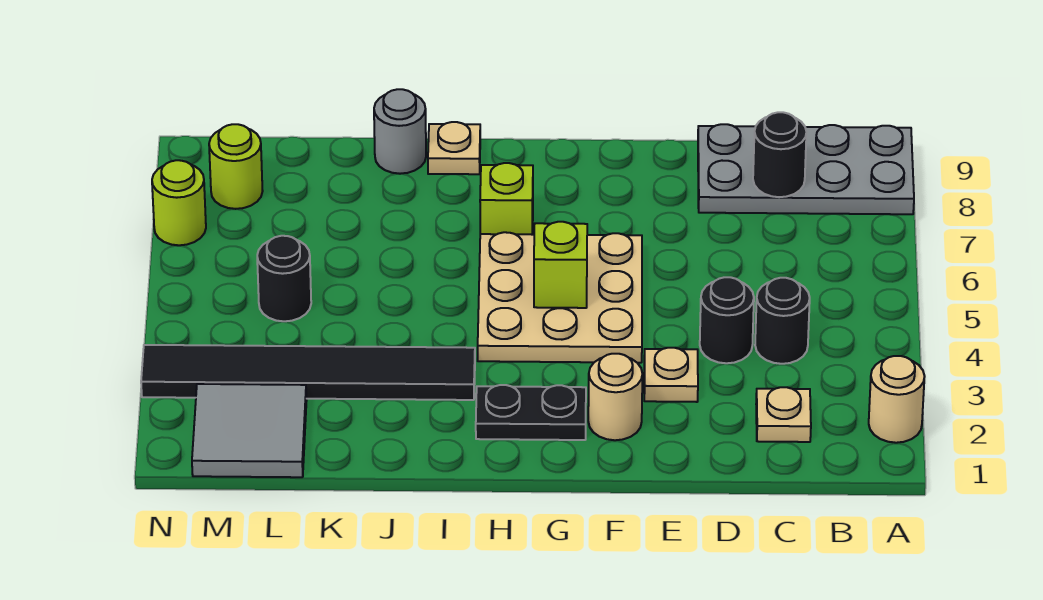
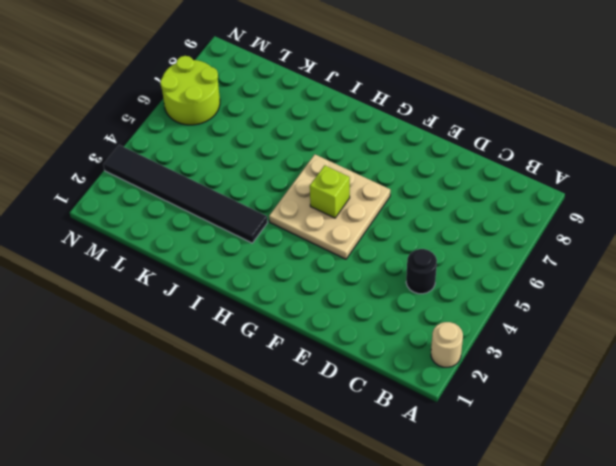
lime 2x2 round brick [160,56,220,125] -> lime 1x1 round brick [152,160,206,245]
none -> grey 2x4 plate [698,124,914,214]
none -> tan 1x1 plate [756,387,811,442]
none -> black 1x1 round brick [700,277,754,363]

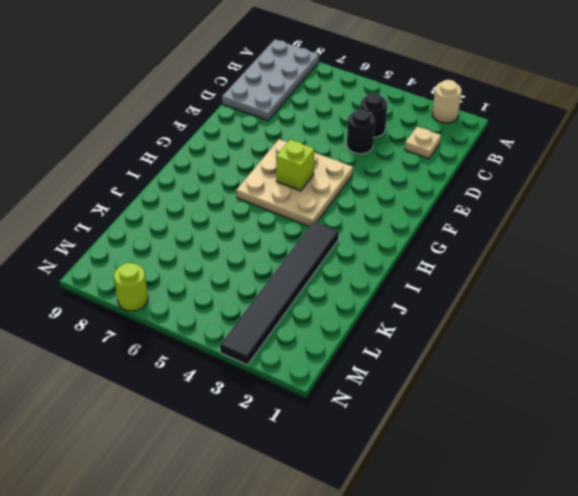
none -> tan 1x1 plate [644,348,698,402]
none -> tan 1x1 round brick [588,354,642,440]
none -> black 1x2 plate [476,385,586,440]

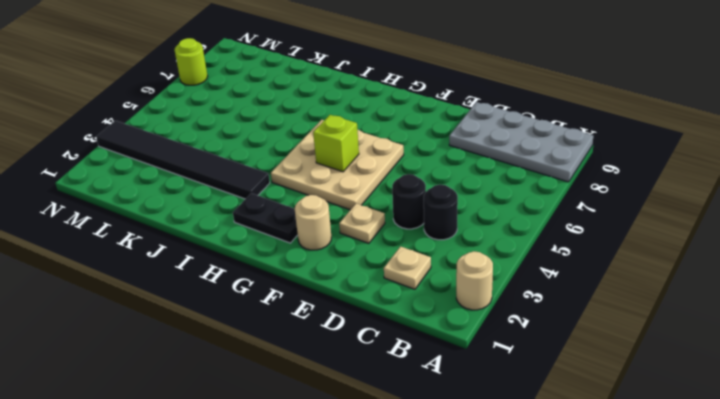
none -> lime 1x1 brick [480,163,533,235]
none -> tan 1x1 plate [428,122,480,174]
none -> grey 1x1 round brick [374,89,426,174]

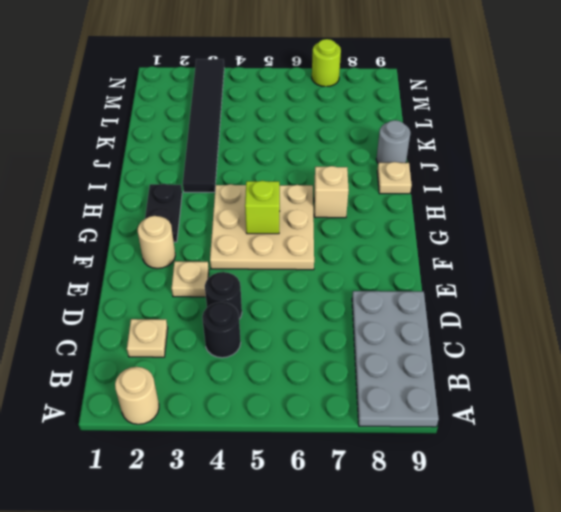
tan 1x1 brick [314,166,349,218] -> lime 1x1 brick [480,163,533,235]
none -> grey 2x2 tile [192,384,307,477]
none -> black 1x1 round brick [257,236,311,321]
none -> lime 1x1 round brick [209,124,263,209]

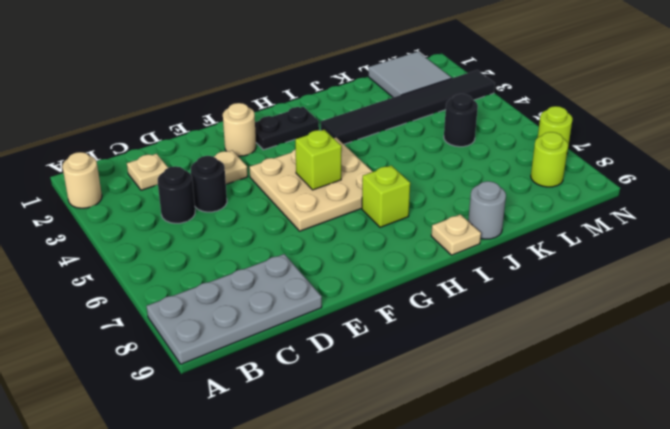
none -> black 1x1 round brick [753,112,806,197]

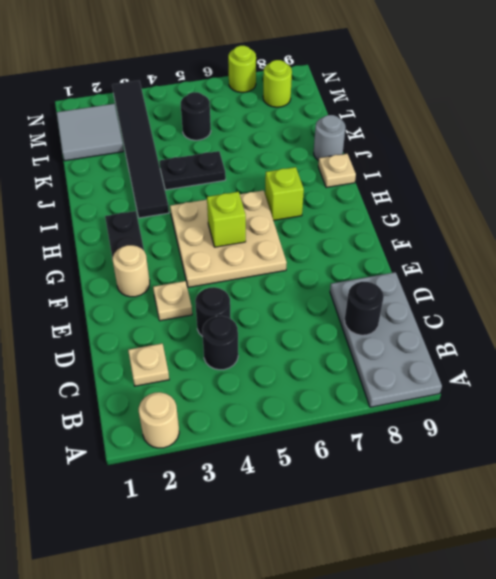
black 1x2 plate [160,151,226,190] -> none

